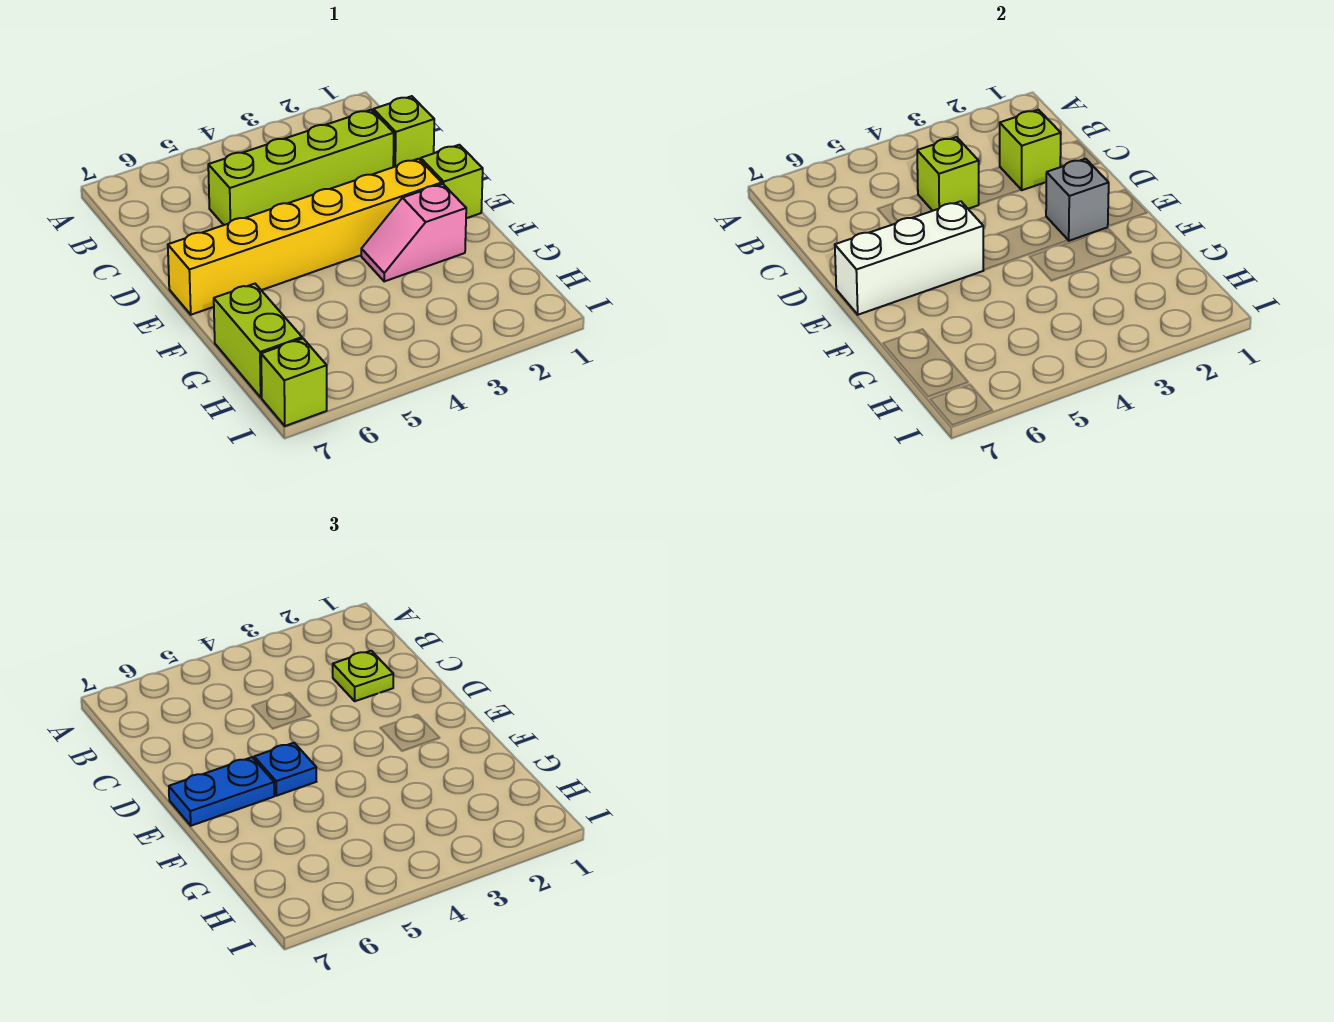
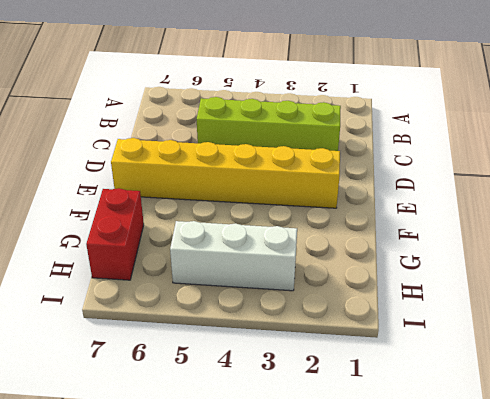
red 1x2 brick [86,188,144,280] -> lime 1x2 brick [214,284,302,397]
white 1x3 brick [170,221,297,291] -> white 1x3 brick moved to [835,201,984,315]
none -> lime 1x1 brick [373,96,434,167]
none -> lime 1x1 brick [421,145,483,218]
none -> pink 1x2 slope [361,184,466,281]

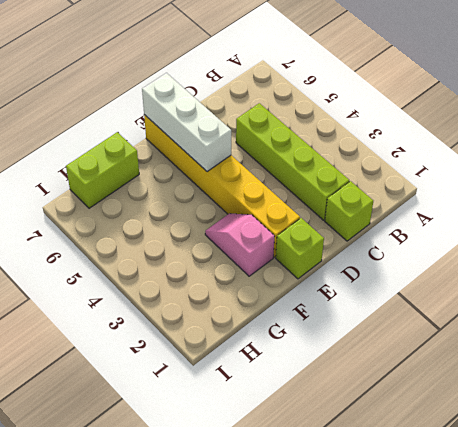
none -> lime 1x1 brick [261,339,327,426]
none -> lime 1x1 brick [1000,110,1061,190]
none -> lime 1x1 brick [917,137,979,211]

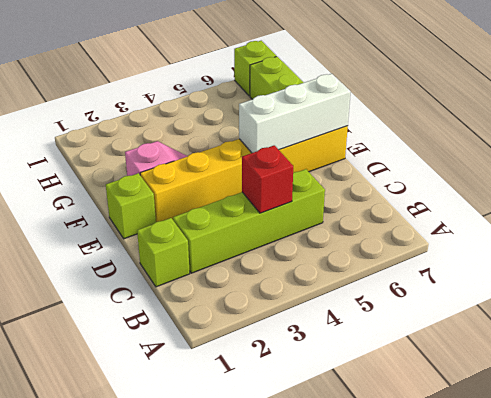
red 1x1 brick [242,145,293,213] -> lime 1x1 brick [917,137,979,211]
none -> lime 1x1 brick [1000,110,1061,190]
none -> grey 1x1 brick [1046,159,1109,241]
none -> lime 1x1 plate [333,651,393,701]

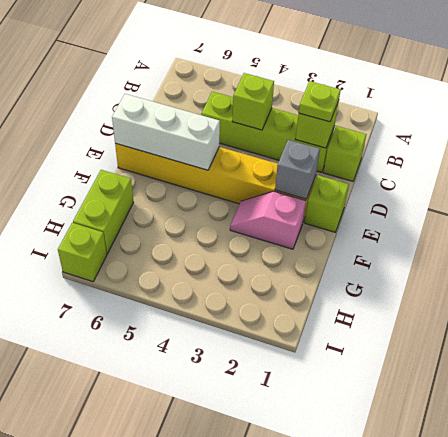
none -> blue 1x1 plate [254,743,316,796]
none -> blue 1x2 plate [169,757,274,826]

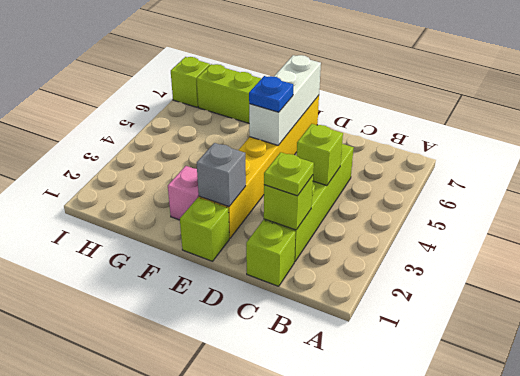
none -> blue 1x2 plate [169,757,274,826]

